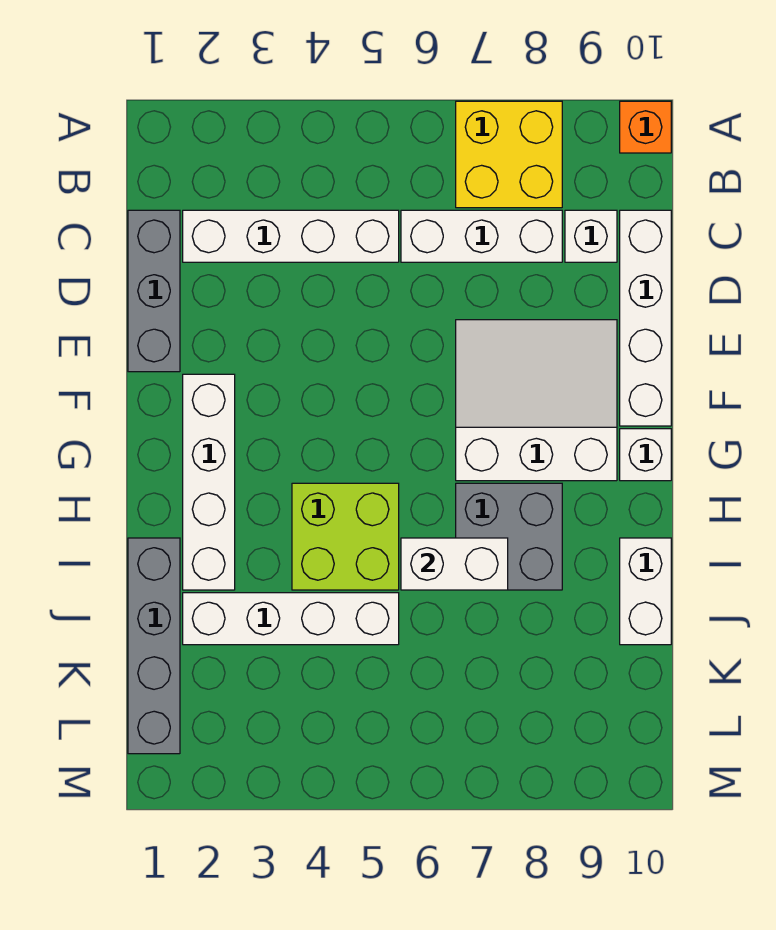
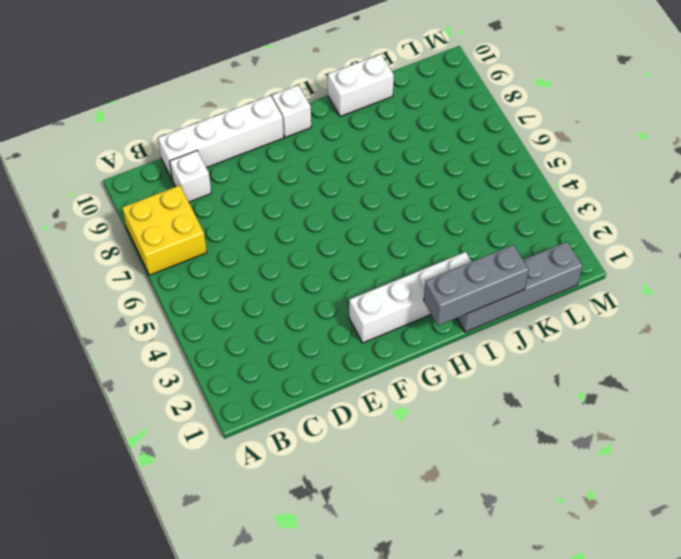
grey 1x3 brick [424,245,529,326] -> grey 1x3 brick moved to [128,210,180,372]
none -> orange 1x1 brick [620,101,671,153]
none -> white 1x4 brick [183,210,399,262]
none -> white 1x3 brick [401,210,562,262]

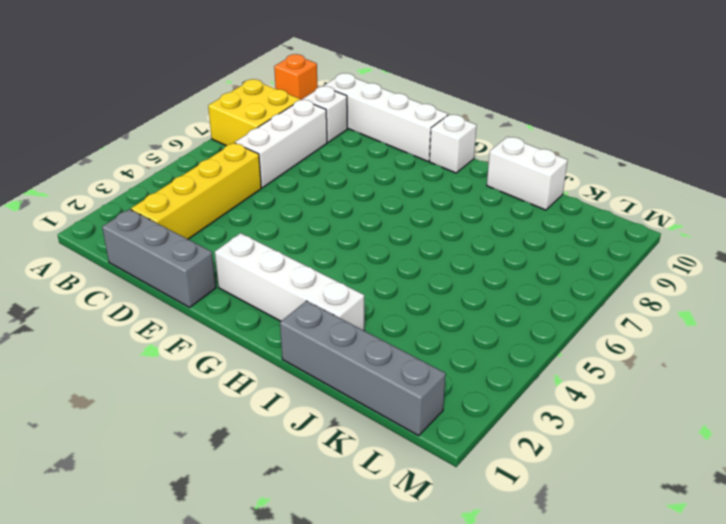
yellow 1x4 brick [131,143,261,239] -> white 1x4 brick [183,210,399,262]
none -> white 3x3 slope [456,320,617,481]
none -> lime 2x2 brick [292,483,399,590]
none -> grey 2x2 brick [456,483,562,590]

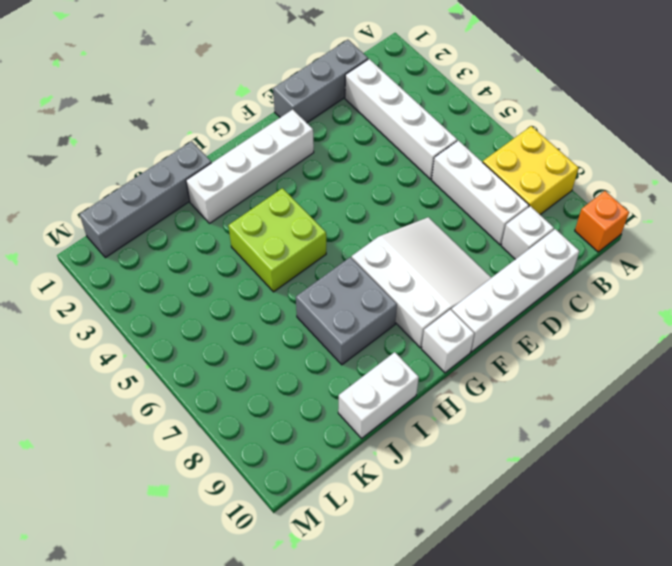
none -> white 1x4 brick [183,593,399,645]
none -> white 1x2 brick [401,538,508,590]

